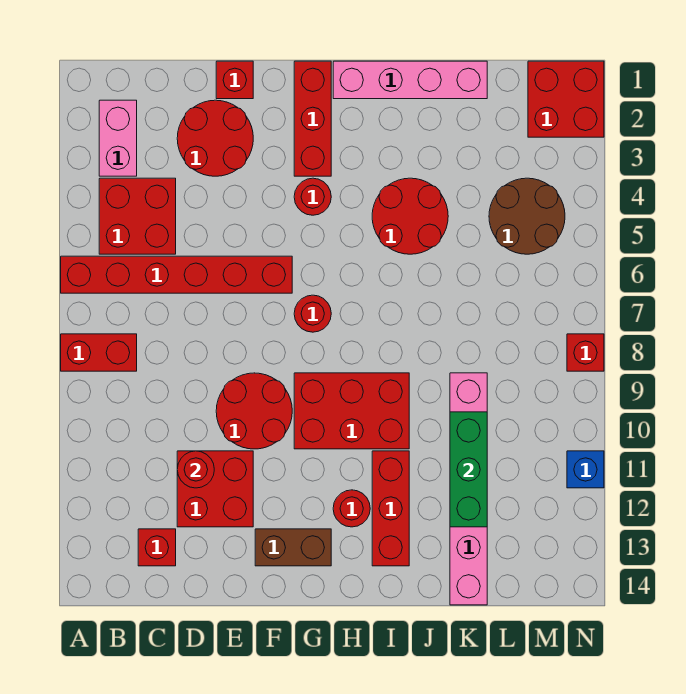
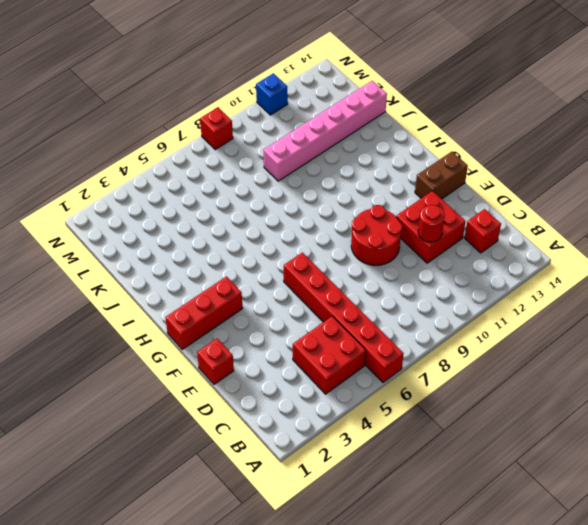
brown 1x2 brick [415,152,468,199] -> brown 1x2 brick turned to [255,529,331,566]
none -> red 1x2 brick [61,334,137,371]
none -> pink 1x2 brick [99,100,137,176]
none -> red 2x2 round brick [177,100,253,176]

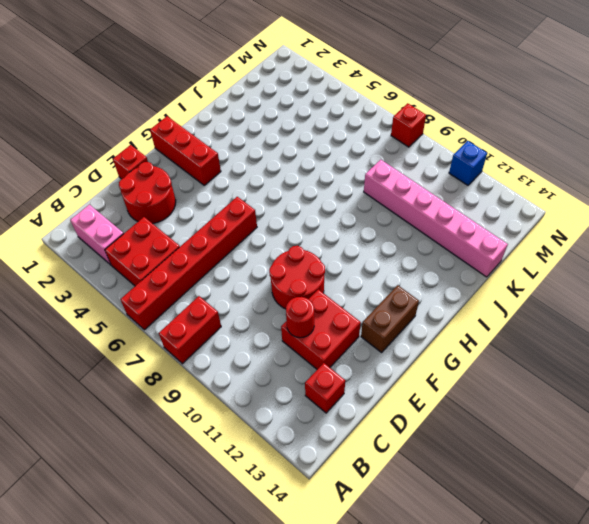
none -> red 1x1 round brick [294,178,331,215]
none -> red 1x1 round brick [294,295,331,332]
none -> red 2x3 brick [294,373,409,449]

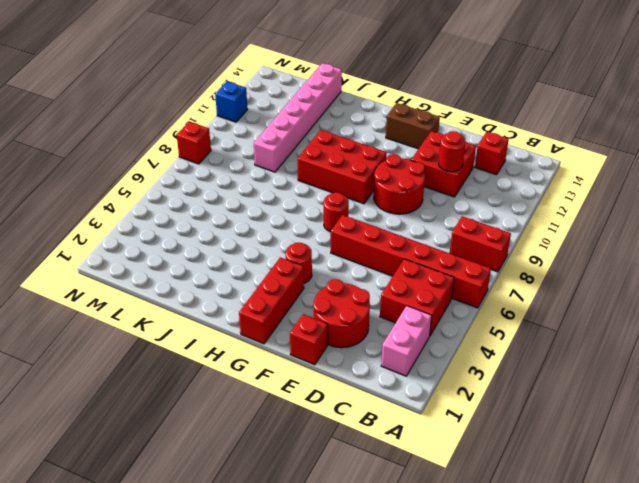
none -> pink 1x4 brick [333,61,487,99]
none -> red 1x1 round brick [333,490,370,527]
none -> red 2x2 round brick [372,178,448,254]

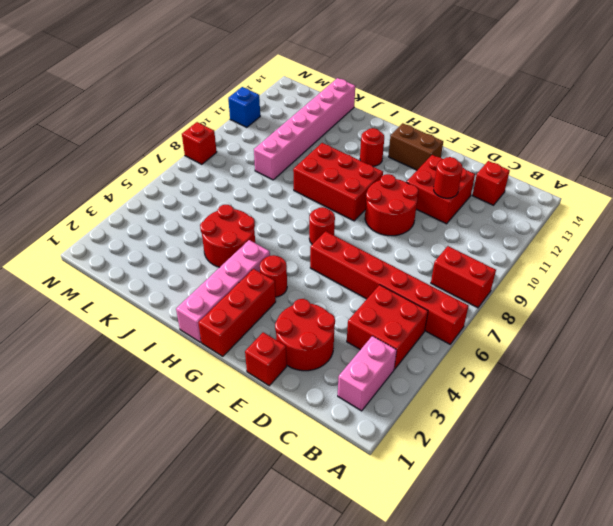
pink 1x4 brick [176,240,270,342] -> pink 1x4 brick turned to [333,61,487,99]
none -> red 1x3 brick [372,451,409,566]
none -> brown 2x2 round brick [489,178,565,254]
none -> red 2x2 brick [528,61,604,137]

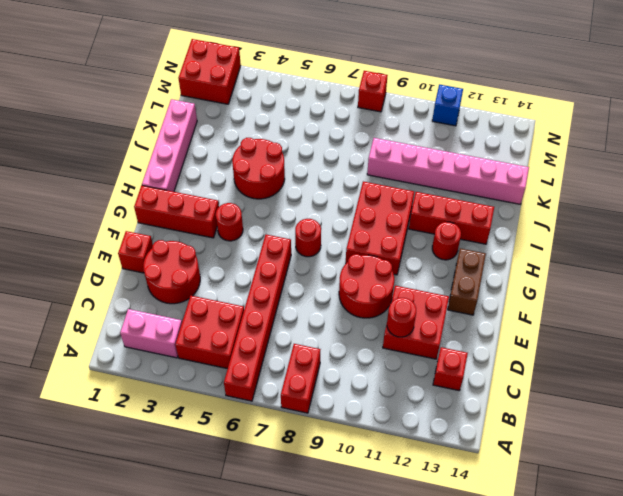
none -> brown 2x2 round brick [489,178,565,254]
none -> green 1x3 brick [450,412,487,527]

